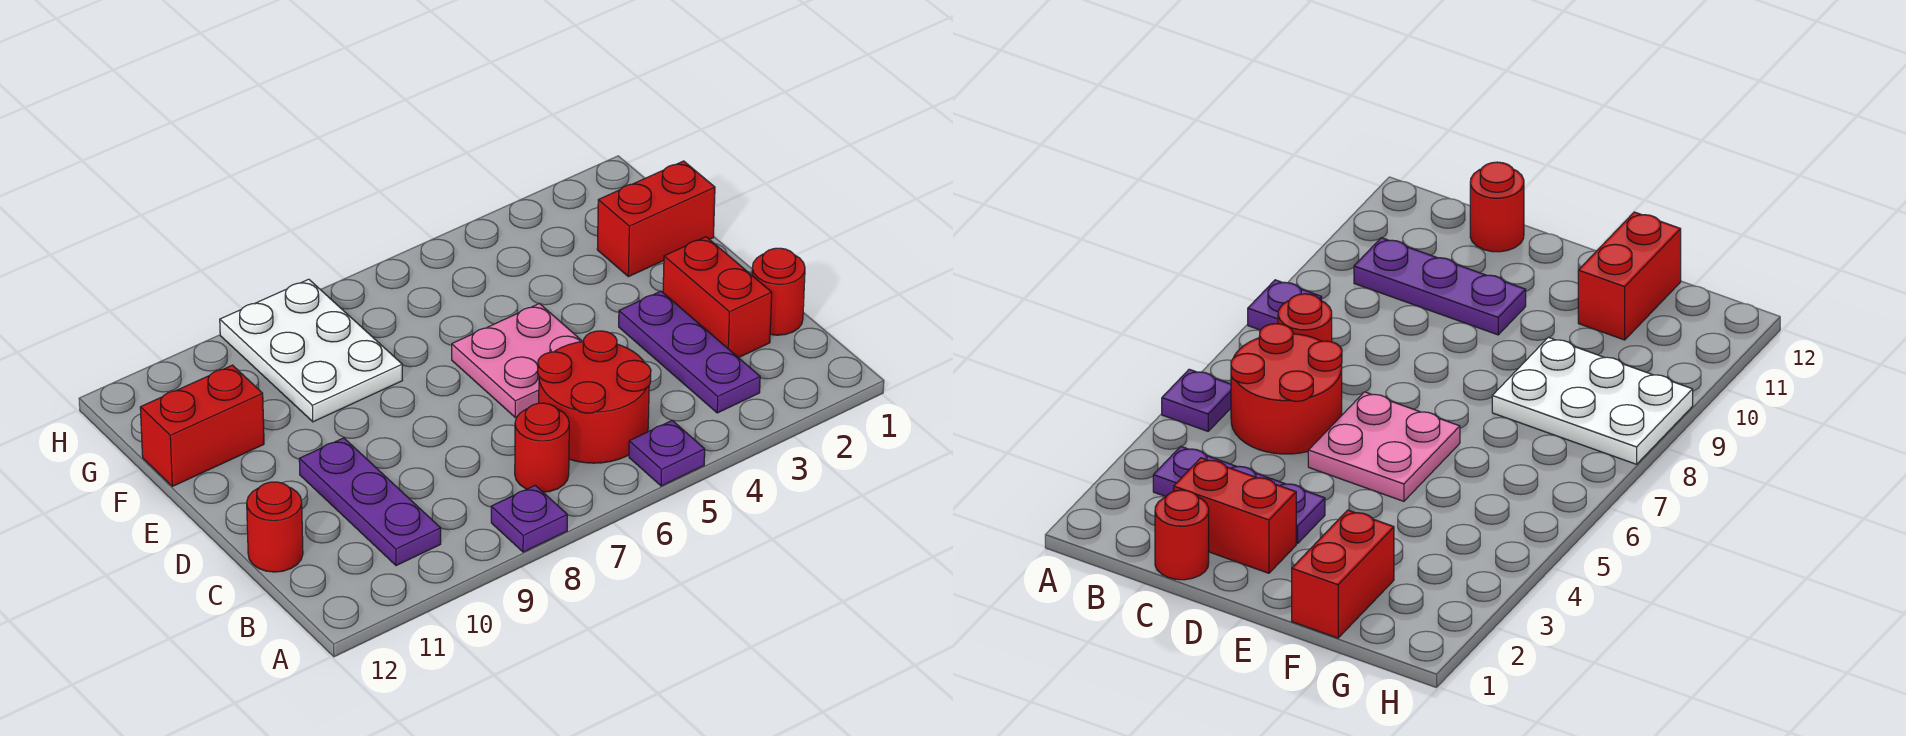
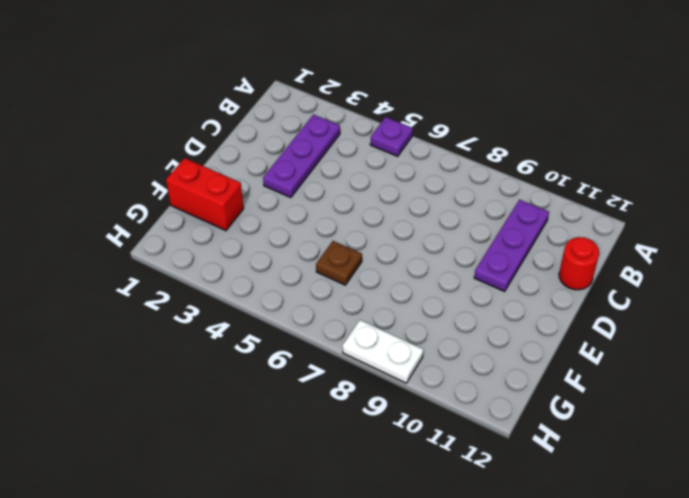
brown 1x1 plate [316,241,362,285] -> none
white 1x2 plate [343,320,423,383] -> white 2x3 plate [220,279,402,422]
none -> purple 1x1 plate [491,485,567,552]
none -> red 2x2 round brick [538,331,651,463]
none -> red 1x1 round brick [515,403,569,492]

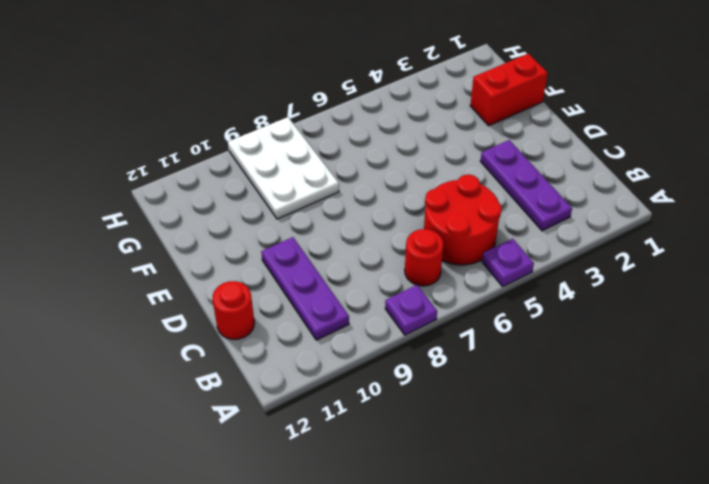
none -> red 1x1 round brick [752,248,805,335]
none -> red 1x2 brick [663,237,772,358]
none -> pink 2x2 plate [452,304,583,417]

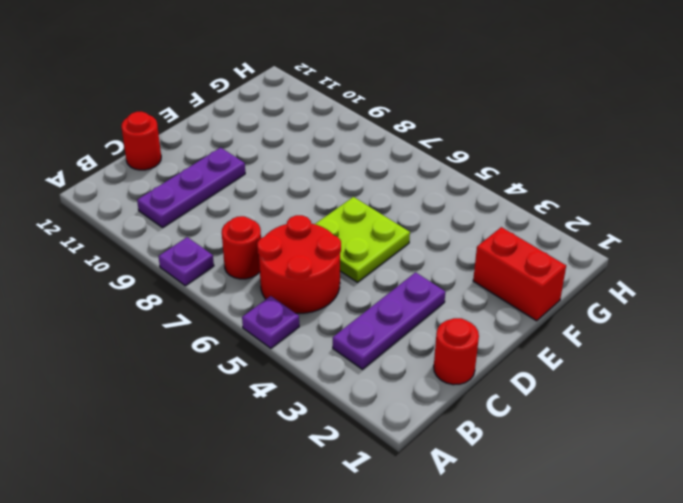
lime 2x2 plate [315,197,410,282] -> pink 2x2 plate [452,304,583,417]
none -> red 1x2 brick [663,237,772,358]
none -> white 2x3 plate [220,279,402,422]
none -> red 1x2 brick [140,365,264,486]

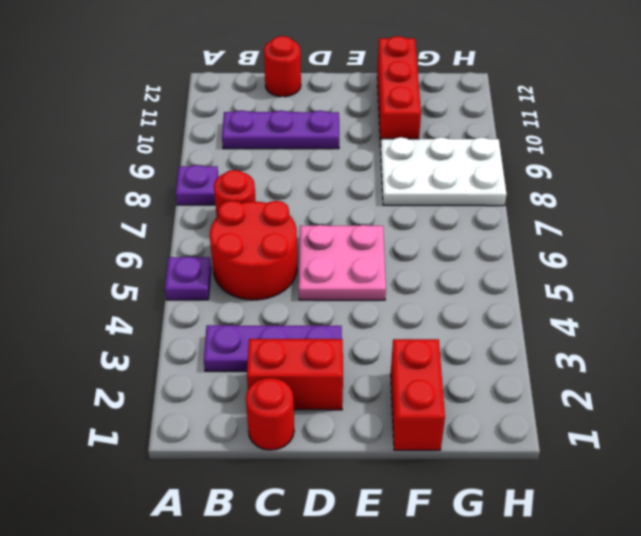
red 1x3 brick [377,36,421,147] -> red 1x2 brick [140,365,264,486]

